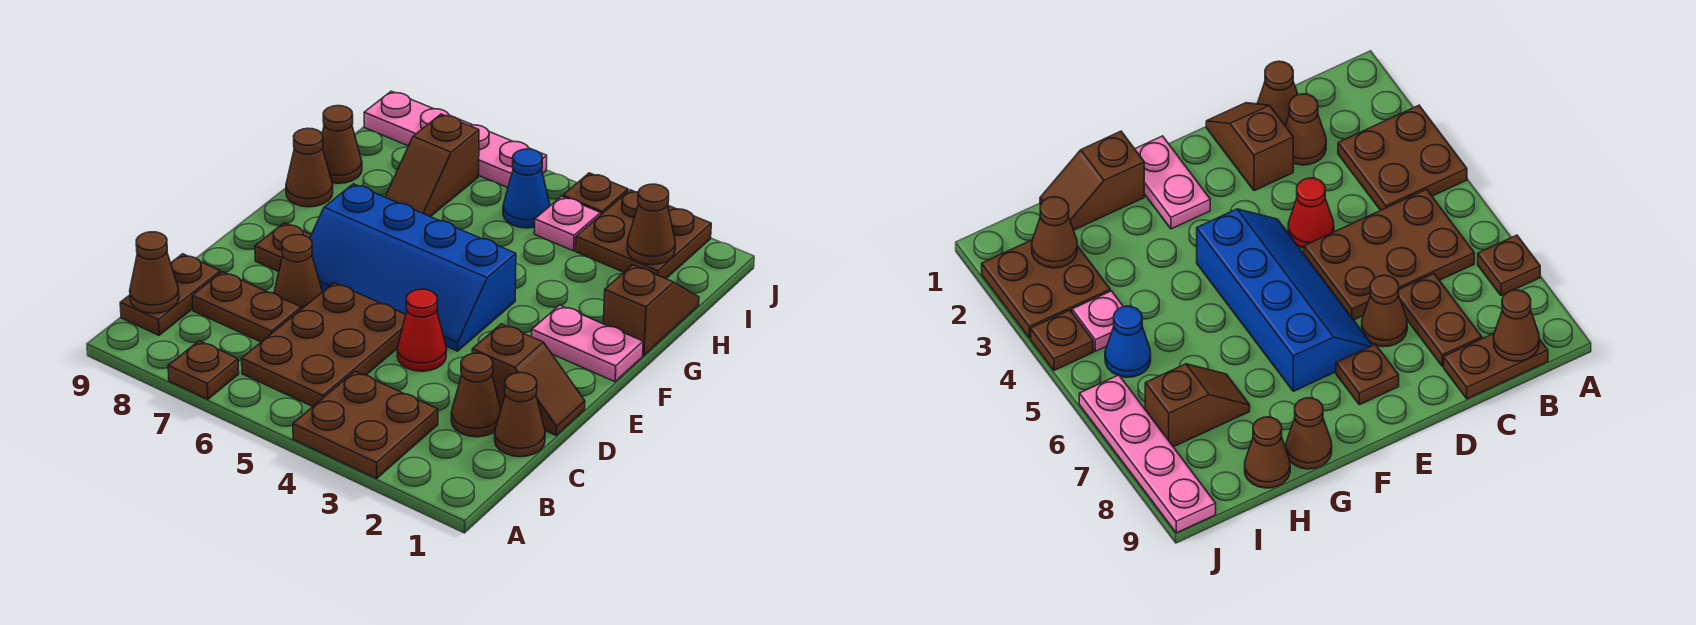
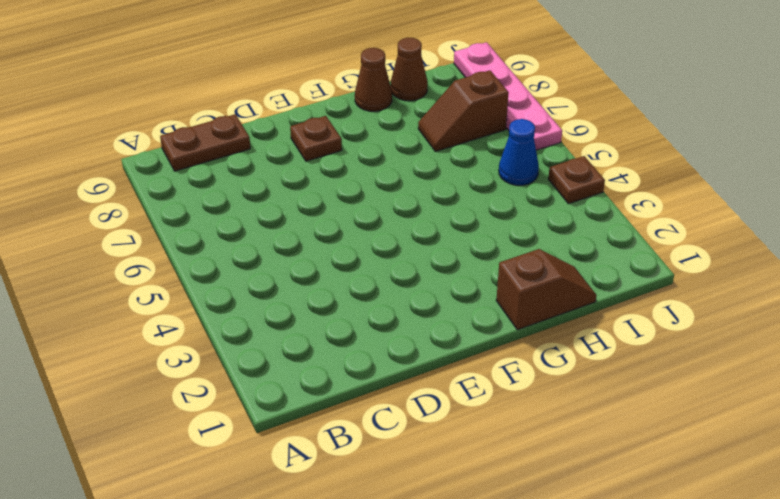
none -> brown 2x2 plate [293,371,438,478]
none -> brown 1x1 plate [168,341,239,399]
none -> brown 2x3 plate [242,283,406,407]

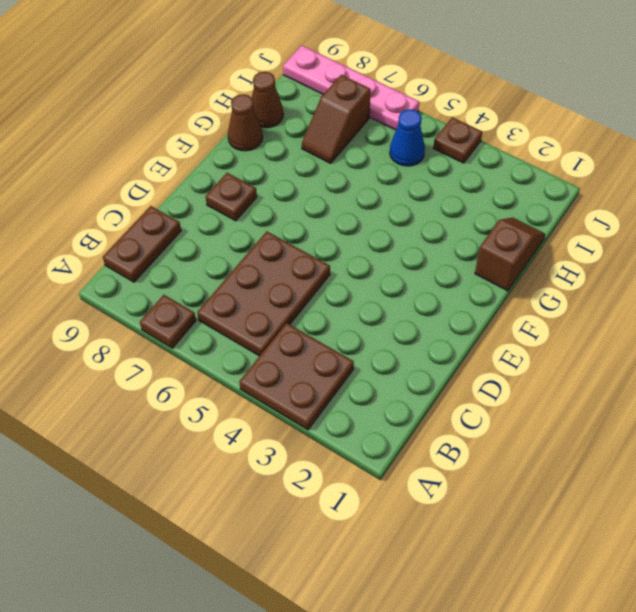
none -> brown 1x1 cone [495,373,545,457]
none -> brown 1x1 cone [451,353,501,437]
none -> brown 1x2 plate [192,272,301,342]

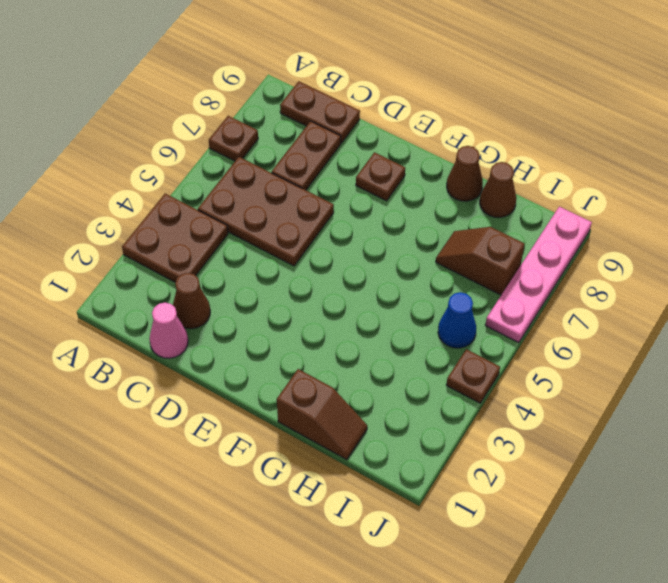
pink 1x1 cone [150,303,188,358] -> brown 1x1 cone [495,373,545,457]
none -> brown 1x2 slope [472,324,585,435]
none -> red 1x1 cone [397,289,447,371]
none -> brown 1x1 cone [274,235,322,309]

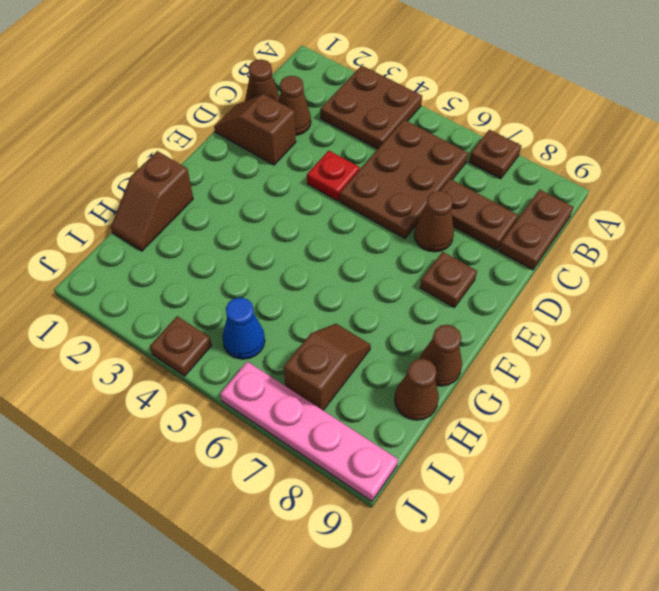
red 1x1 plate [307,151,360,201] -> red 1x1 cone [397,289,447,371]
none -> blue 2x4 slope [310,184,516,351]
none -> pink 1x2 plate [532,305,643,382]
none -> brown 2x2 plate [576,190,711,279]

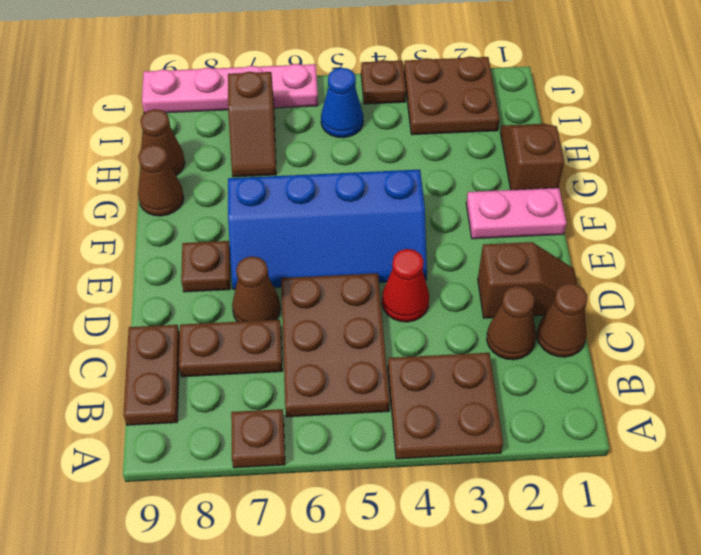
none -> pink 1x1 plate [534,196,601,251]
none -> brown 1x1 cone [130,232,179,313]
none -> brown 1x1 cone [627,184,675,265]

